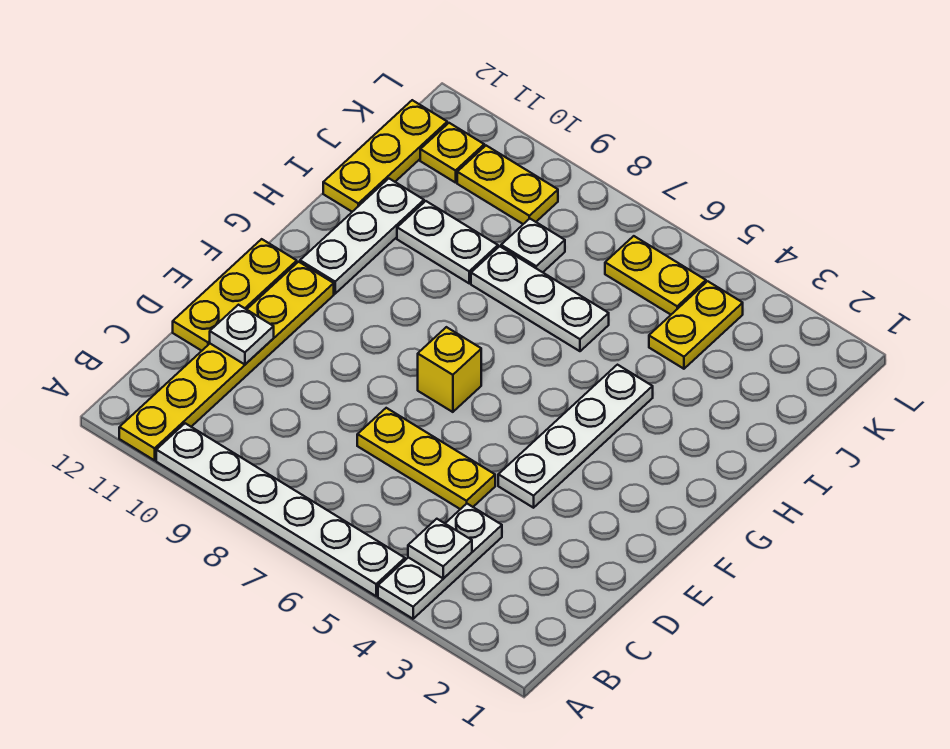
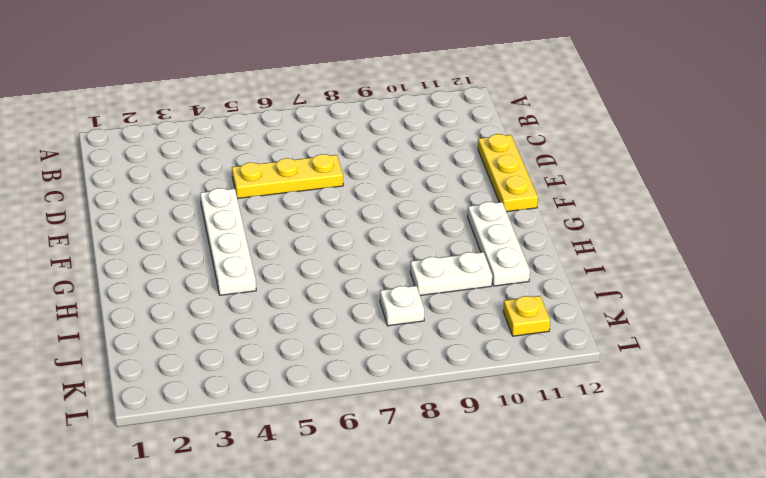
none -> white 1x3 plate [378,504,502,619]
none -> white 1x6 plate [156,423,405,596]
none -> yellow 1x6 plate [119,262,334,460]

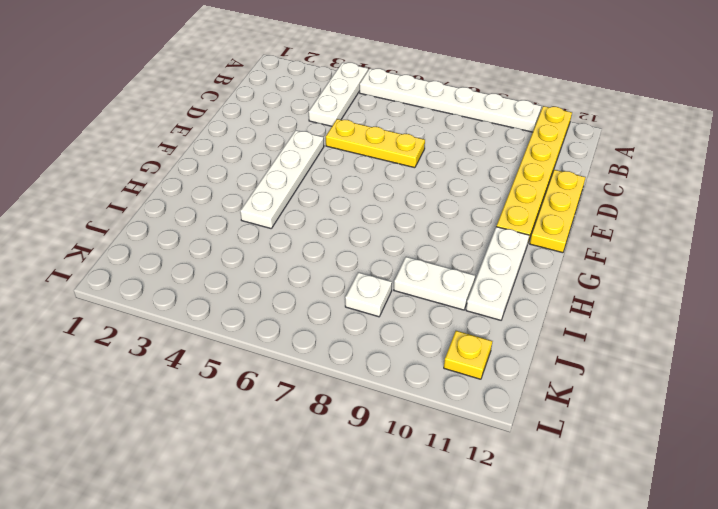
none -> yellow 1x1 brick [418,327,481,412]
none -> white 1x3 plate [471,246,609,351]
none -> yellow 1x3 plate [323,100,447,212]

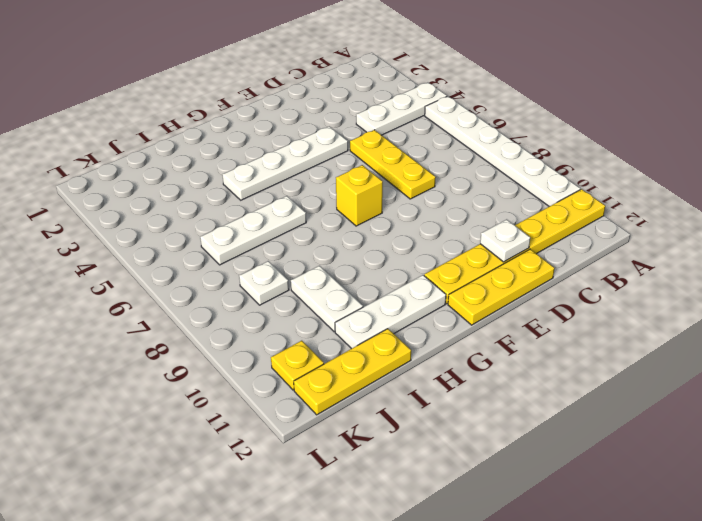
white 1x3 plate [200,196,306,265] -> white 1x3 plate turned to [471,246,609,351]
none -> yellow 1x2 plate [649,281,743,369]
none -> yellow 1x2 plate [605,236,706,315]
none -> yellow 1x2 plate [457,146,558,224]

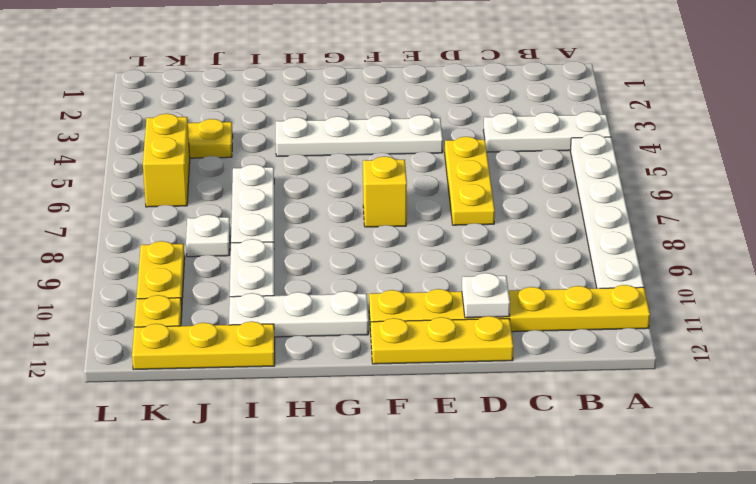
yellow 1x2 brick [143,114,190,207] -> yellow 1x2 plate [605,236,706,315]
none -> white 1x1 plate [408,519,472,579]

